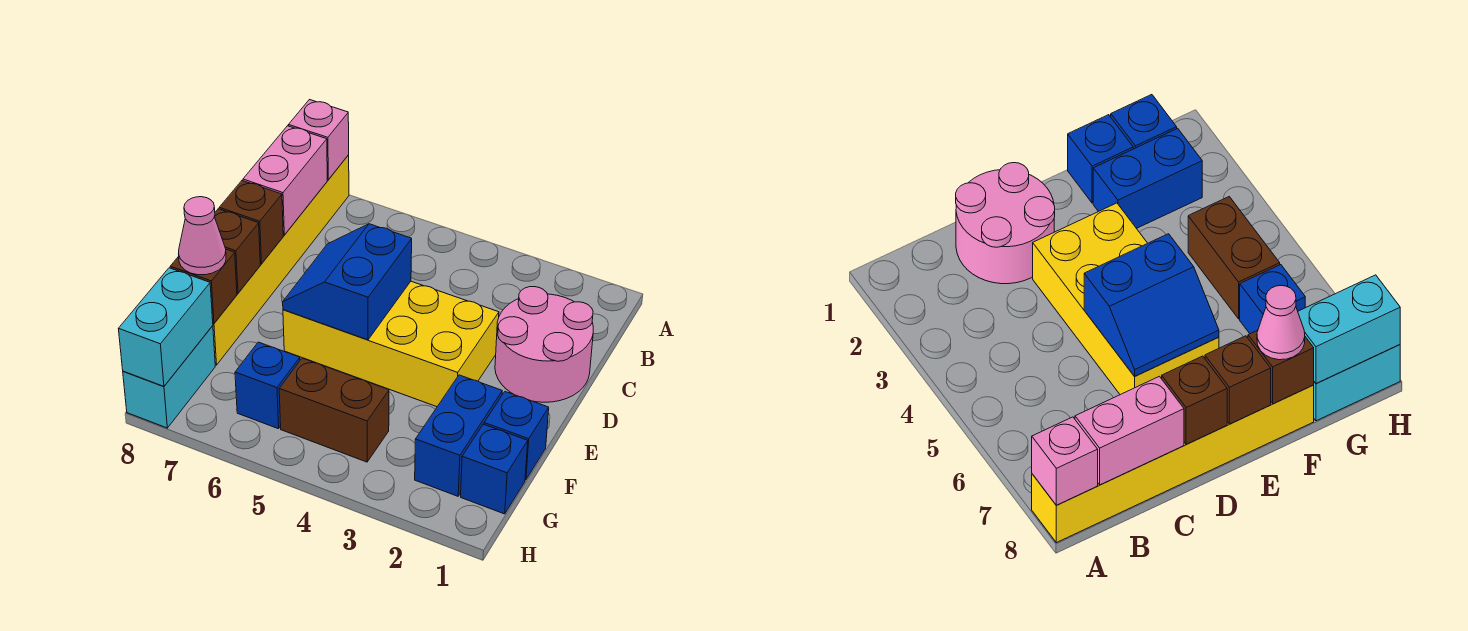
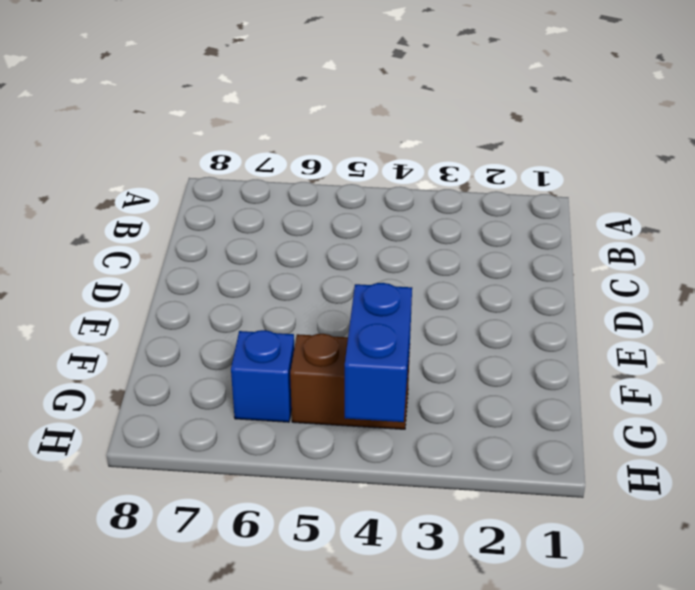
blue 1x2 brick [345,283,412,422] -> blue 1x2 brick moved to [415,375,502,496]
none -> yellow 1x6 brick [213,155,349,365]
none -> pink 2x2 round brick [495,287,593,402]
none -> yellow 2x4 brick [283,281,499,407]

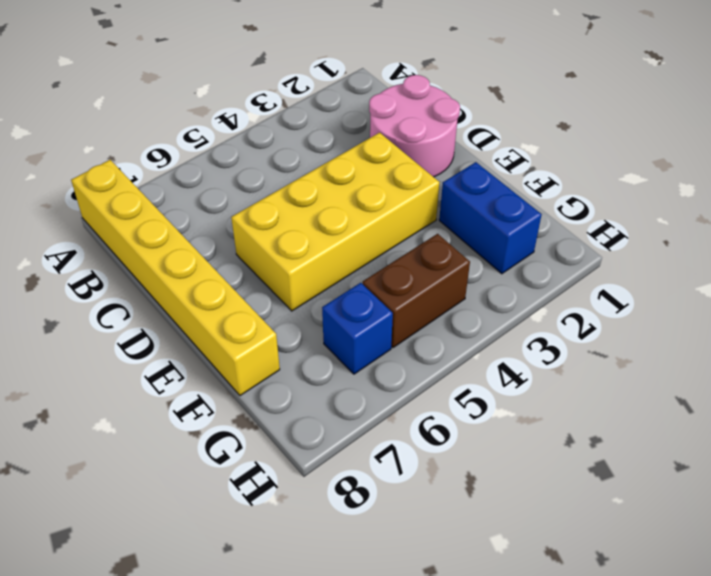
none -> blue 1x1 brick [484,392,549,480]
none -> blue 1x1 brick [461,424,528,514]
none -> cyan 1x2 brick [123,326,215,428]

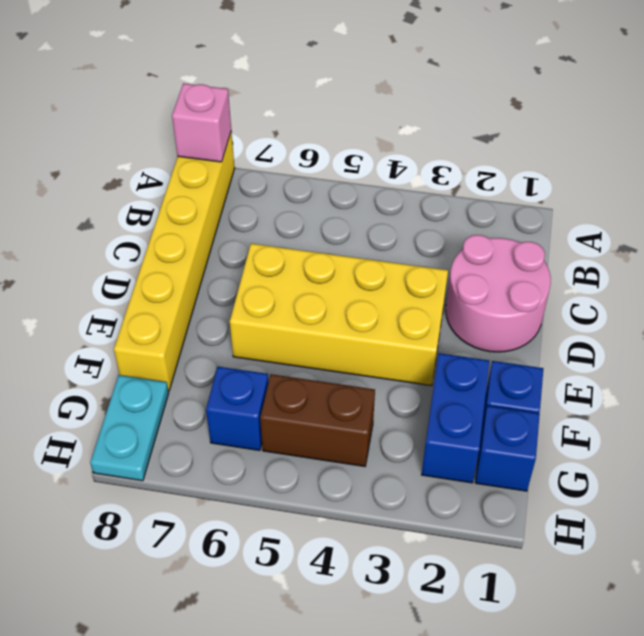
cyan 1x2 plate [90,375,169,481] -> cyan 1x2 brick [123,326,215,428]
none -> pink 1x2 brick [243,126,327,235]
none -> blue 2x2 slope [283,224,412,340]
none -> brown 1x1 brick [219,181,283,264]

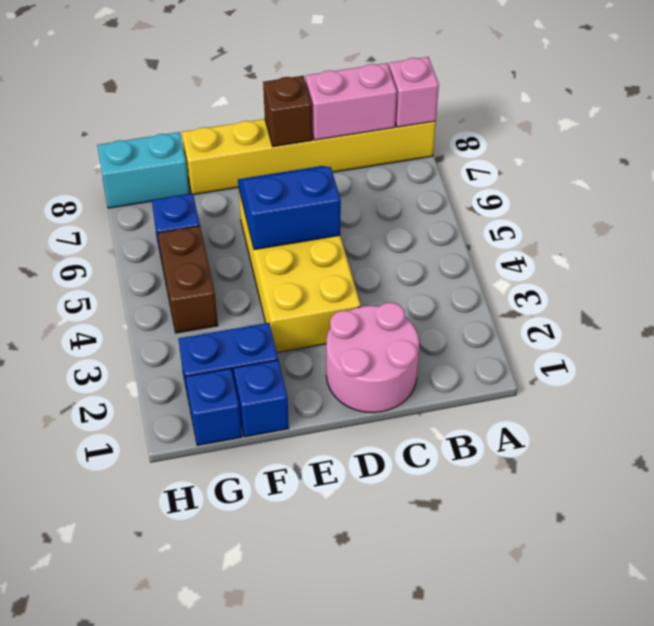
none -> brown 1x1 brick [215,209,260,293]
none -> brown 1x1 brick [170,249,237,323]
none -> cyan 1x2 brick [118,268,213,387]

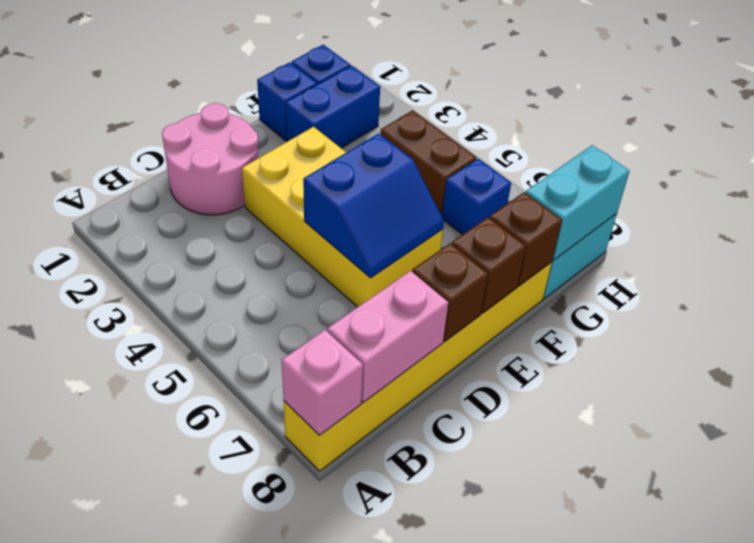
none -> pink 1x1 cone [179,197,226,275]

